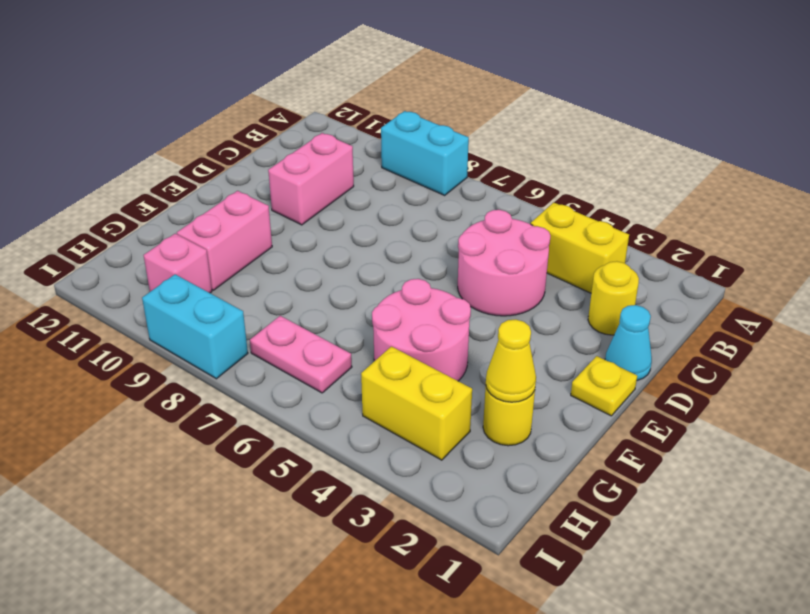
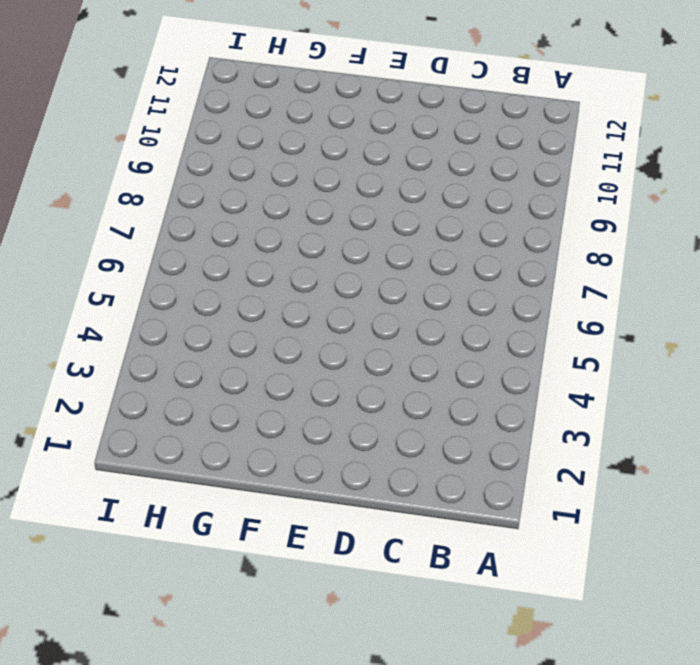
none -> cyan 1x2 brick [381,111,469,195]
none -> yellow 1x2 brick [531,203,629,293]
none -> yellow 1x1 round brick [588,261,639,335]

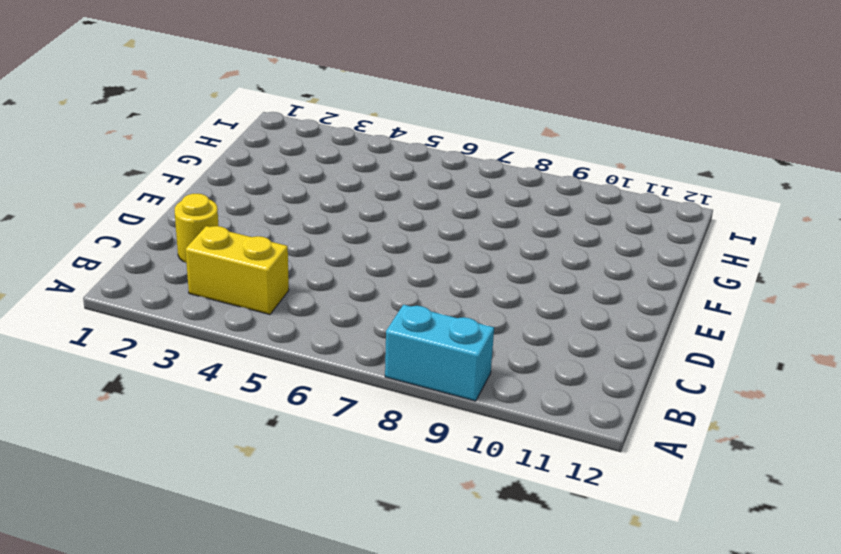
none -> pink 2x2 round brick [458,210,550,316]
none -> pink 1x2 brick [268,133,354,225]
none -> cyan 1x1 cone [605,305,652,380]

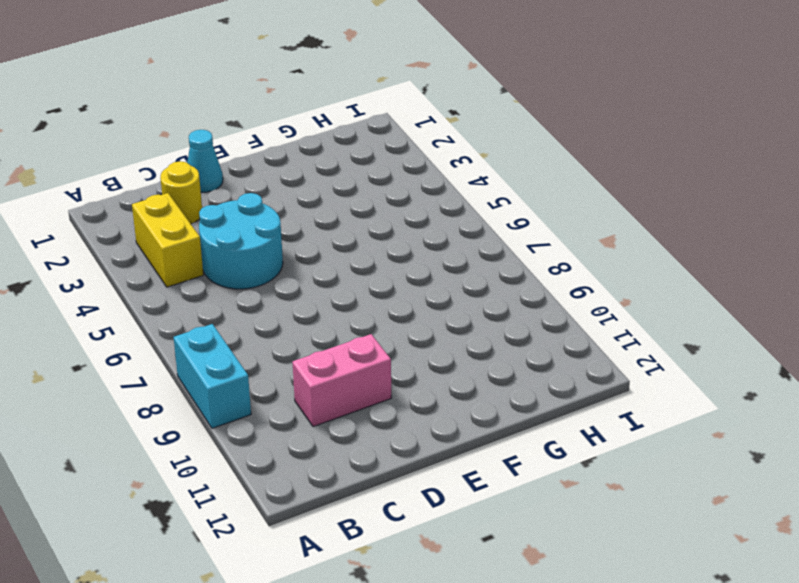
cyan 2x2 round brick [199,193,283,289] -> pink 2x2 round brick [458,210,550,316]
none -> yellow 1x1 plate [571,356,637,416]
none -> pink 2x2 round brick [372,279,471,381]
none -> pink 1x2 brick [177,191,272,290]

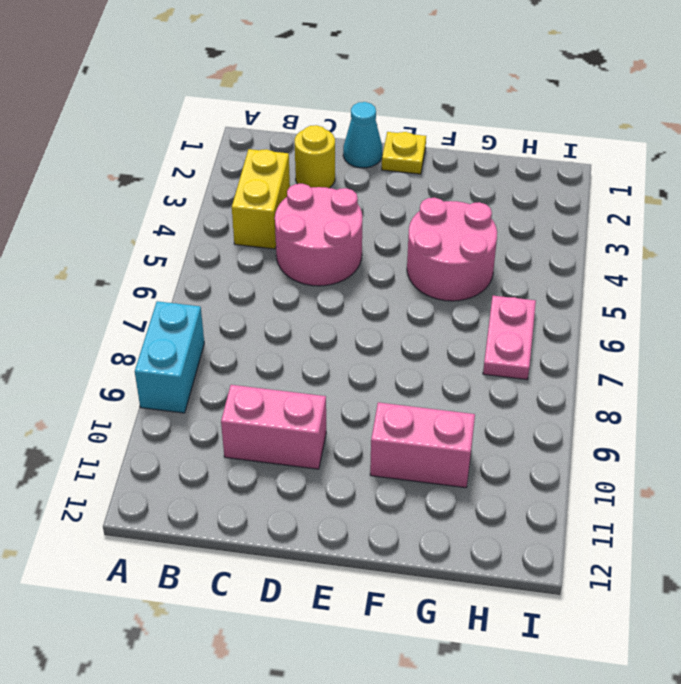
none -> yellow 1x1 round brick [483,387,535,446]
none -> yellow 1x2 brick [361,346,472,460]
none -> pink 1x1 brick [144,234,212,293]

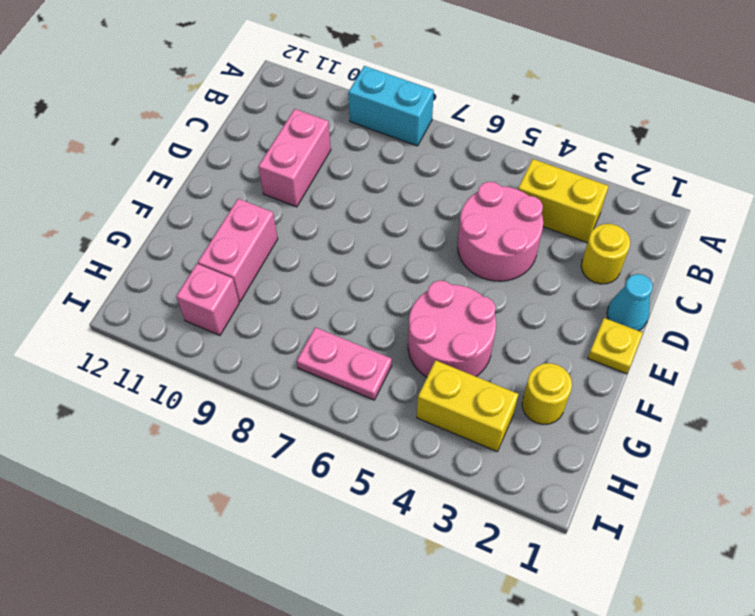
none -> cyan 1x2 brick [142,274,248,379]
none -> yellow 1x1 cone [486,319,536,402]

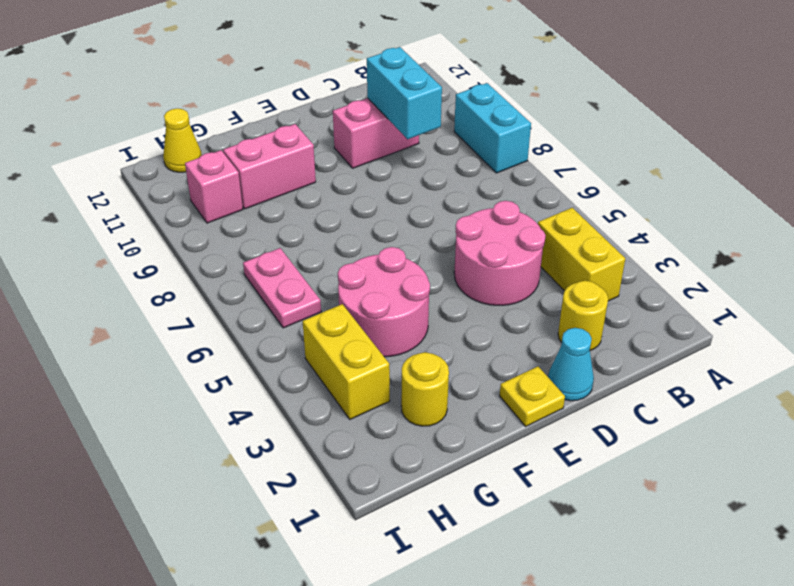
cyan 1x2 brick [367,47,442,139] -> cyan 1x2 brick moved to [142,274,248,379]
yellow 1x1 cone [163,108,202,172] -> yellow 1x1 cone moved to [486,319,536,402]

